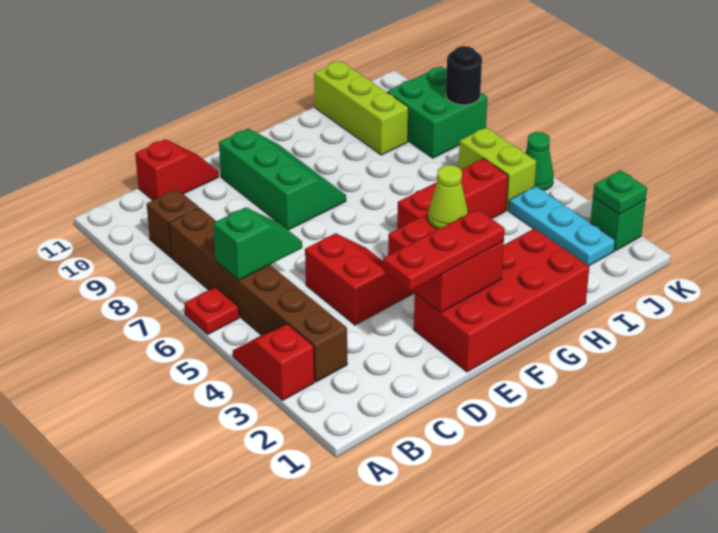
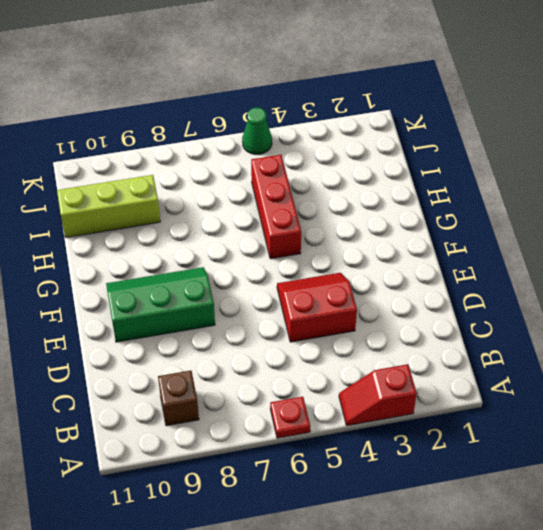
none -> brown 1x6 brick [169,208,347,382]
none -> red 1x2 slope [135,139,218,200]
none -> red 2x4 brick [414,229,589,372]

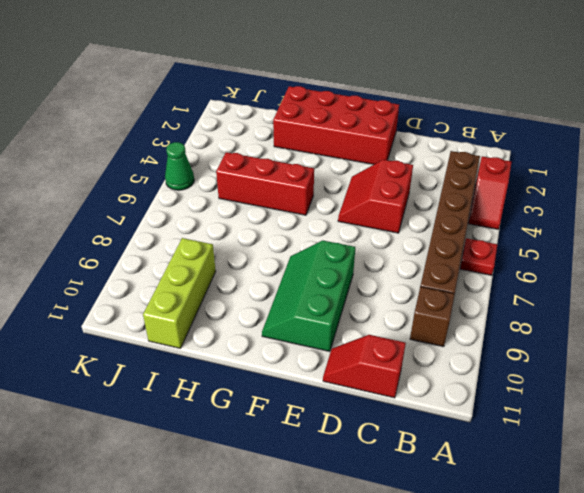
none -> cyan 1x3 plate [509,186,615,266]
none -> lime 1x2 brick [459,128,536,210]
none -> green 2x2 brick [387,66,487,158]

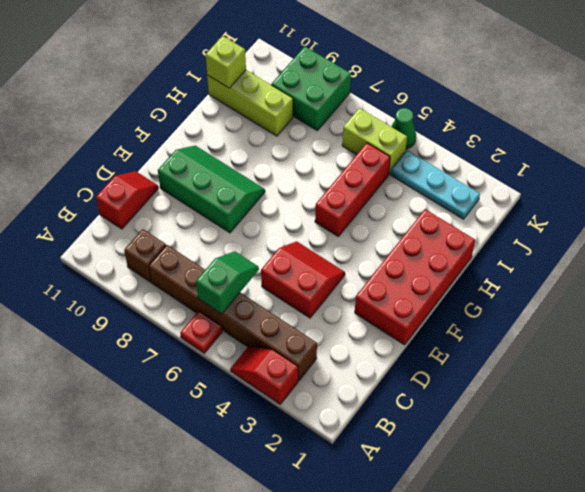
lime 1x1 brick [206,36,246,88] -> none
none -> green 1x1 brick [590,197,646,251]
none -> red 2x2 brick [388,214,504,313]
none -> green 1x1 plate [593,170,647,214]

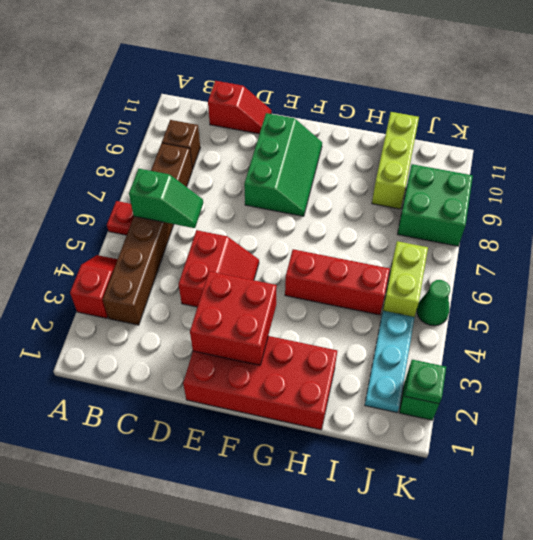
none -> black 1x1 round brick [446,46,482,105]
none -> red 1x3 plate [383,209,505,291]
none -> lime 1x1 cone [428,165,468,229]

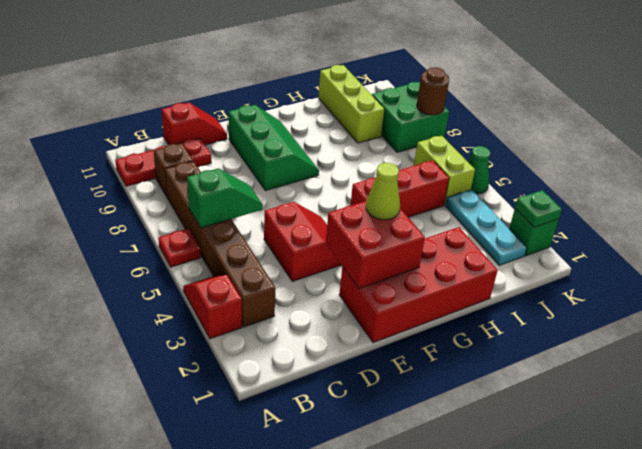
red 1x3 plate [115,138,211,186] -> red 1x3 plate moved to [383,209,505,291]
brown 1x1 round brick [417,67,449,115] -> black 1x1 round brick [446,46,482,105]

